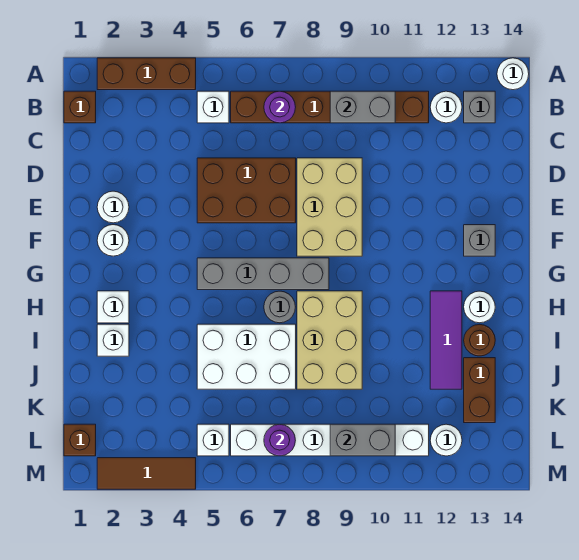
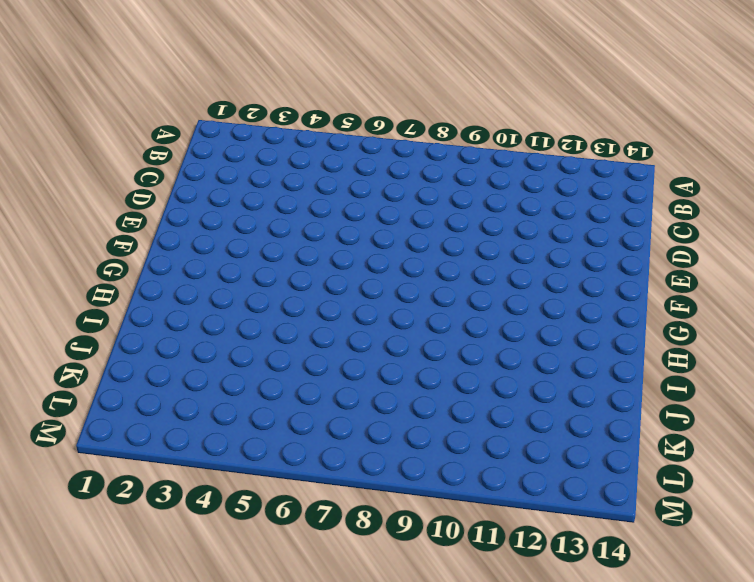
none -> brown 1x3 brick [97,58,196,90]
none -> white 1x1 round brick [497,58,529,90]
none -> brown 1x1 brick [64,91,96,123]
none -> white 1x1 brick [197,91,229,123]

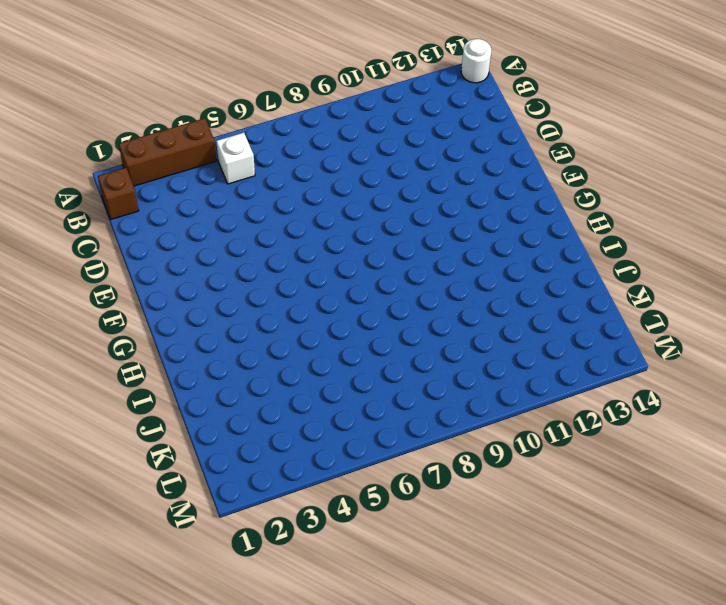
none -> brown 1x6 brick [231,91,429,123]
none -> white 1x1 round brick [430,91,462,123]
none -> grey 1x1 brick [464,91,495,123]
none -> brown 2x3 brick [197,158,296,223]

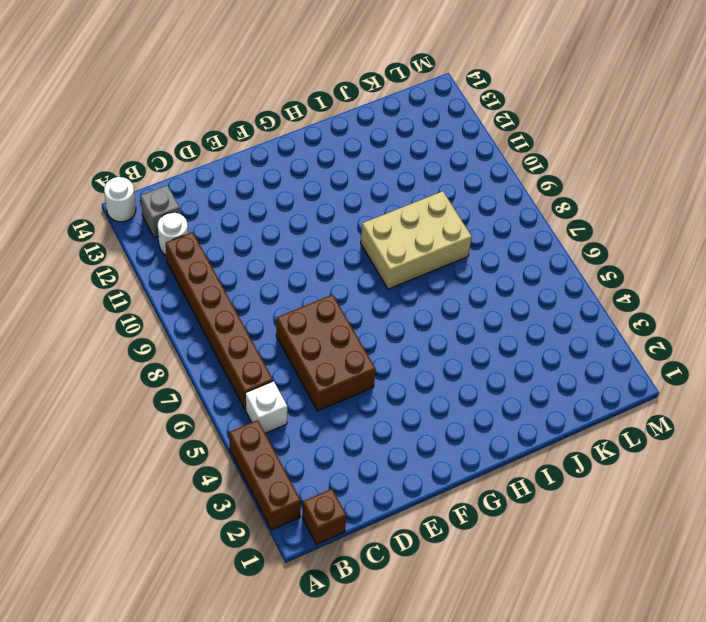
none -> tan 2x3 brick [297,158,362,256]
none -> white 1x1 round brick [97,191,129,223]
none -> white 1x1 round brick [97,225,129,256]
none -> grey 1x1 brick [464,225,495,256]

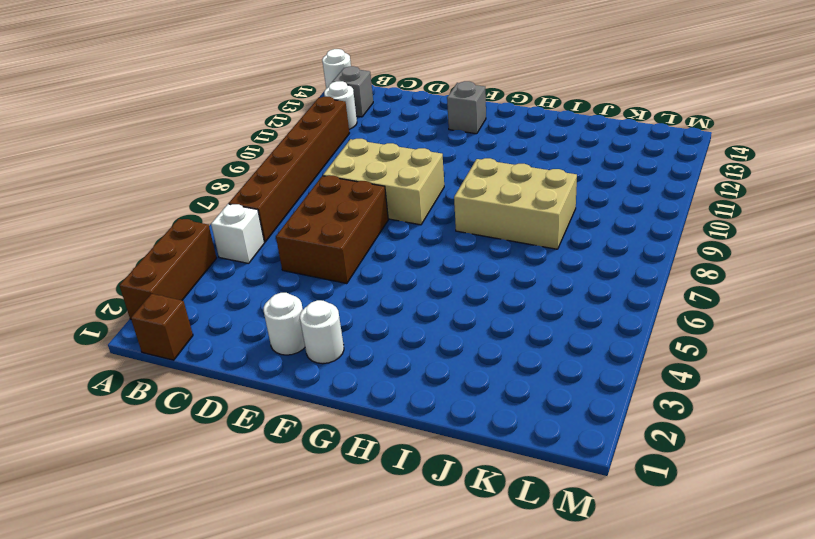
none -> grey 1x4 brick [197,258,329,290]
none -> white 1x1 brick [97,291,129,323]
none -> grey 1x1 round brick [264,291,295,323]
none -> purple 1x3 tile [430,291,462,389]

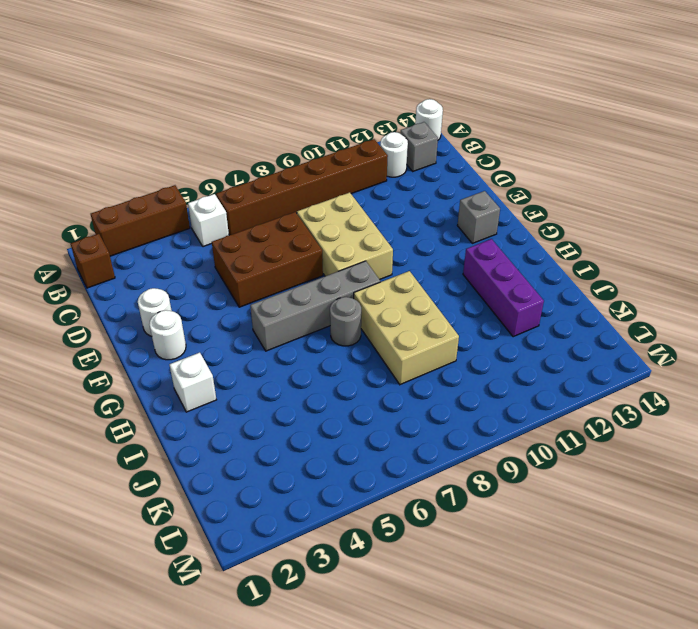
purple 1x3 brick [463,239,544,337] -> purple 1x3 tile [430,291,462,389]
none -> white 1x1 round brick [464,291,495,323]
none -> white 1x1 brick [97,324,129,356]
none -> white 2x3 brick [197,324,296,389]
none -> brown 1x1 round brick [464,325,495,356]

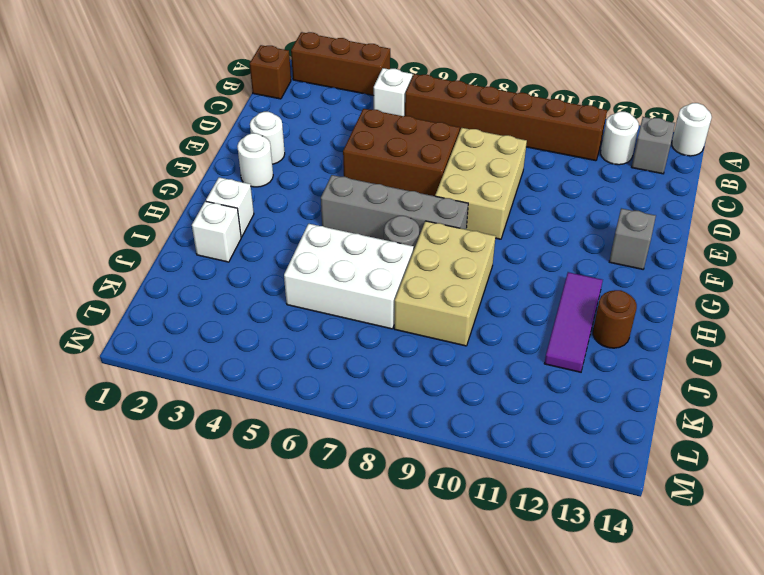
none -> white 1x1 round brick [464,291,495,323]
none -> brown 1x2 brick [464,358,495,423]
none -> brown 1x1 brick [64,424,96,456]
none -> white 1x1 brick [197,424,229,456]

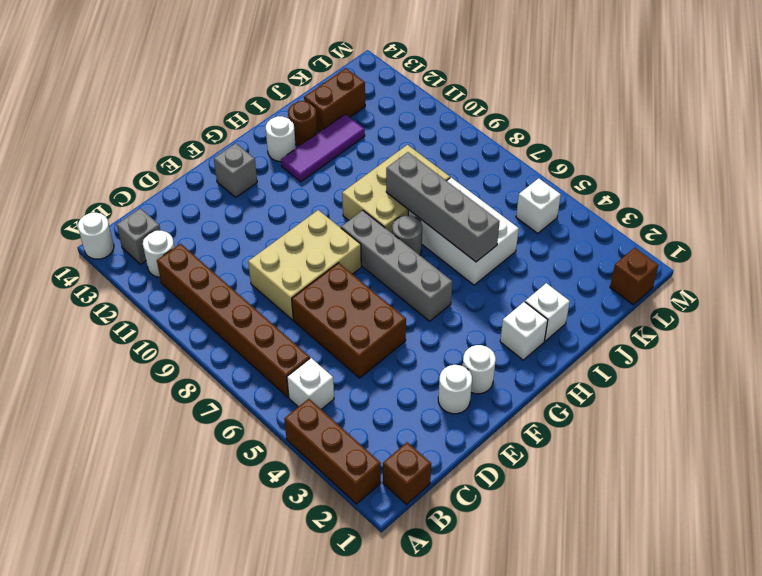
grey 1x4 brick [386,152,500,262] -> none
none -> white 1x6 brick [231,424,429,456]
none -> white 1x1 round brick [430,424,462,456]
none -> brown 1x3 tile [97,458,196,489]
none -> purple 1x1 round brick [264,91,296,123]

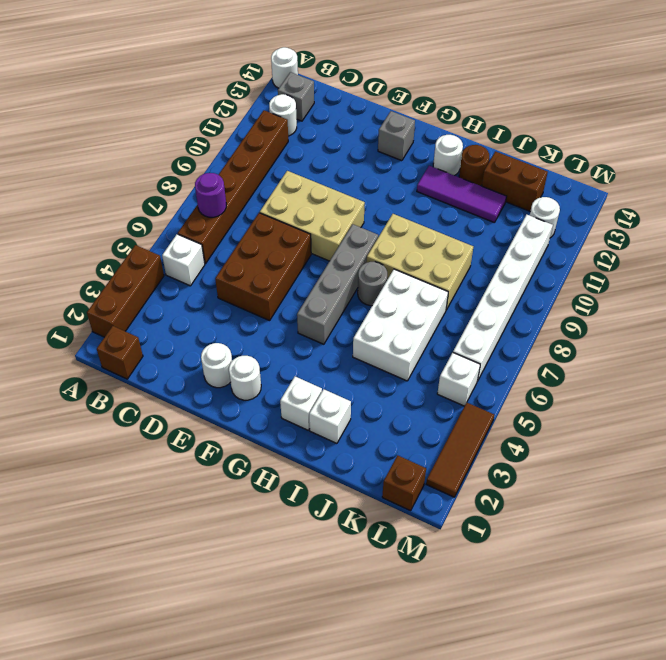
none -> grey 1x2 brick [330,91,395,123]
none -> purple 1x1 round brick [264,424,296,456]
none -> grey 1x2 brick [330,424,395,456]

